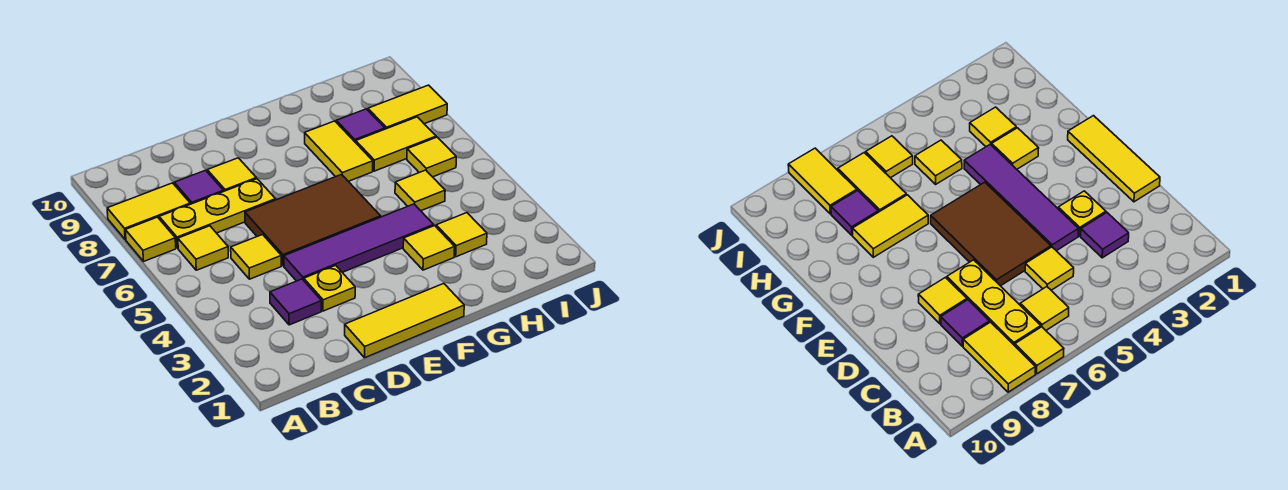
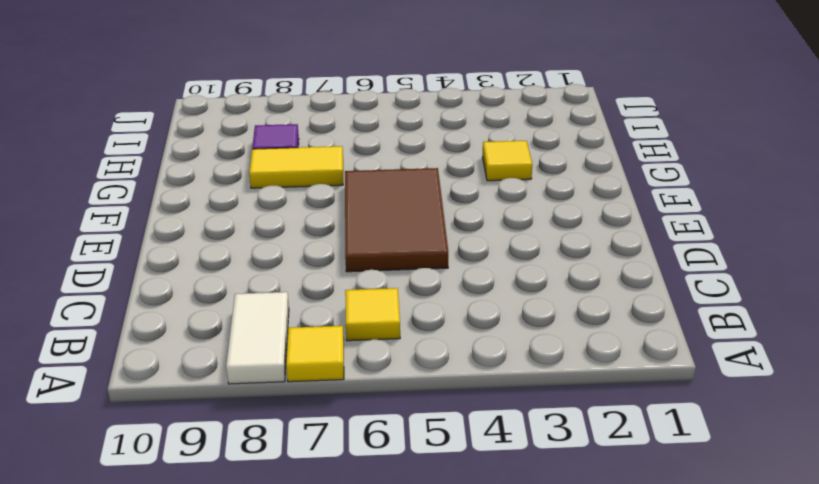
white 1x2 tile [226,292,289,384] -> yellow 1x2 tile [107,183,190,240]
none -> yellow 1x3 plate [159,179,276,248]
none -> purple 1x1 tile [270,279,321,325]
none -> yellow 1x1 tile [231,235,281,279]

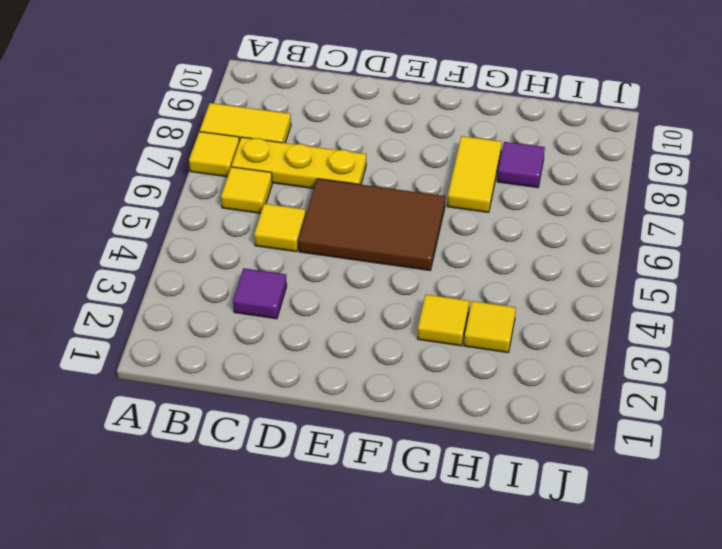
none -> purple 1x1 tile [174,170,223,204]
none -> yellow 1x3 tile [345,283,464,358]
none -> yellow 1x1 plate [304,265,355,311]

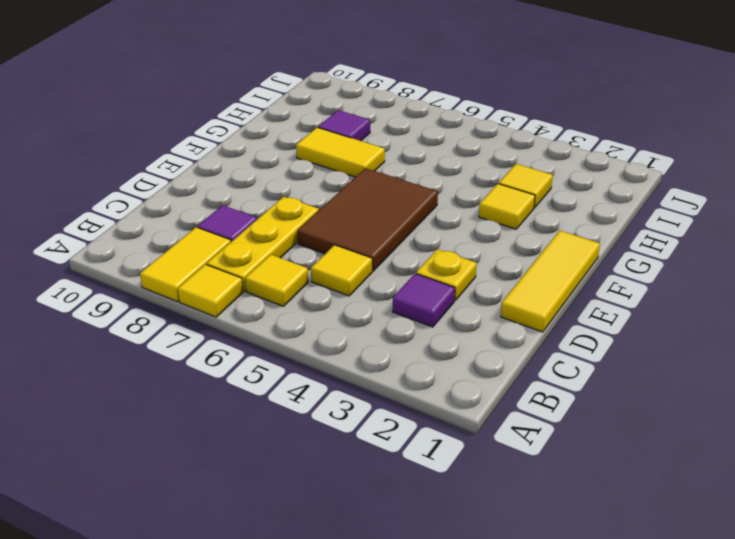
none -> purple 1x4 tile [284,204,434,281]
none -> yellow 1x1 tile [207,158,256,192]
none -> yellow 1x1 tile [395,170,445,211]

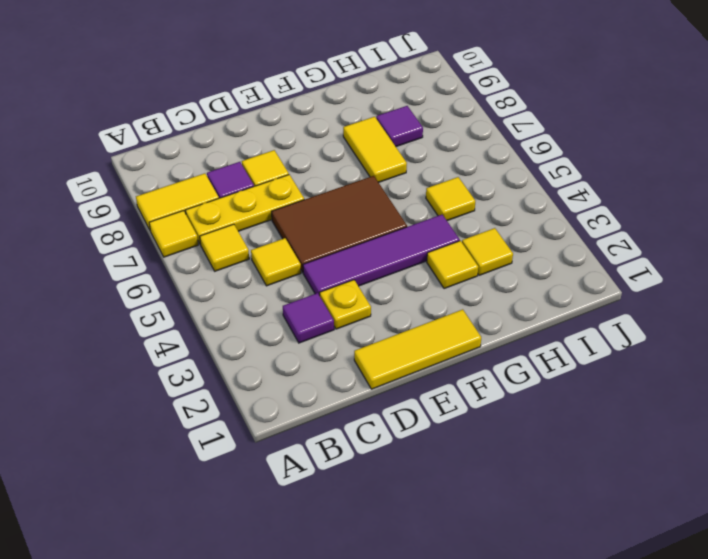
none -> yellow 1x2 tile [356,117,436,171]
none -> yellow 1x1 tile [407,137,456,177]
none -> yellow 1x2 tile [368,85,447,129]

